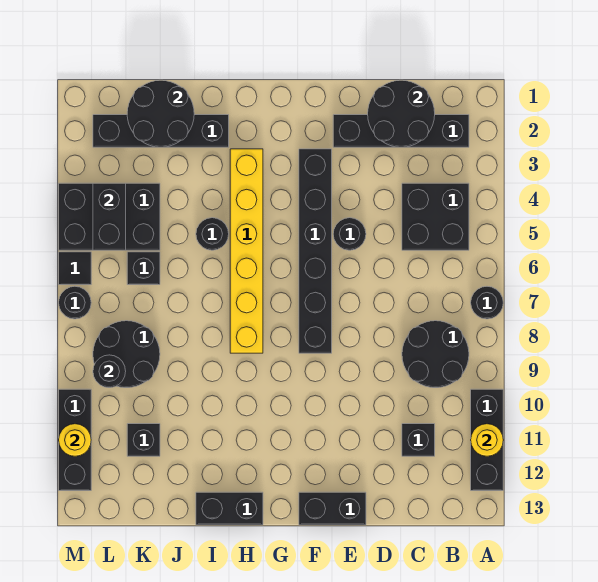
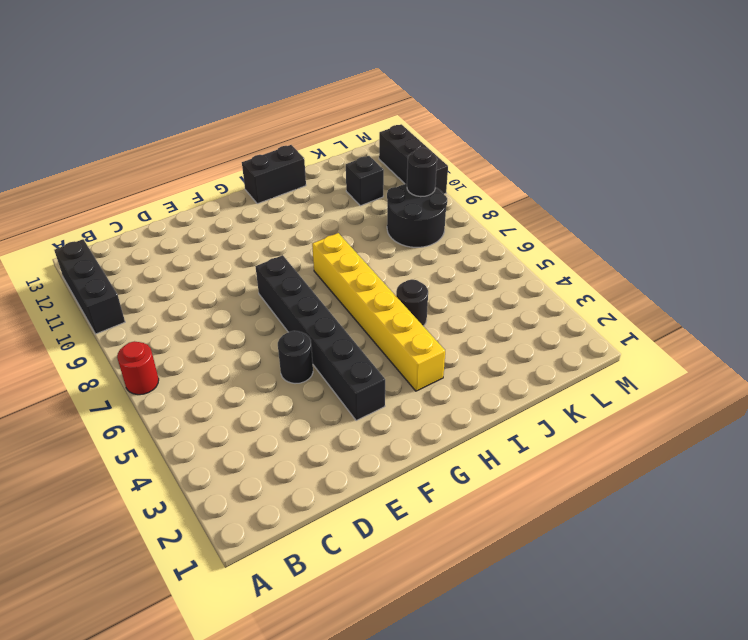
red 1x1 round brick [117,341,159,395] -> black 1x1 round brick [471,286,503,319]
none -> black 1x4 brick [333,115,469,147]
none -> black 2x2 brick [402,183,469,250]
none -> black 2x2 round brick [402,321,469,388]

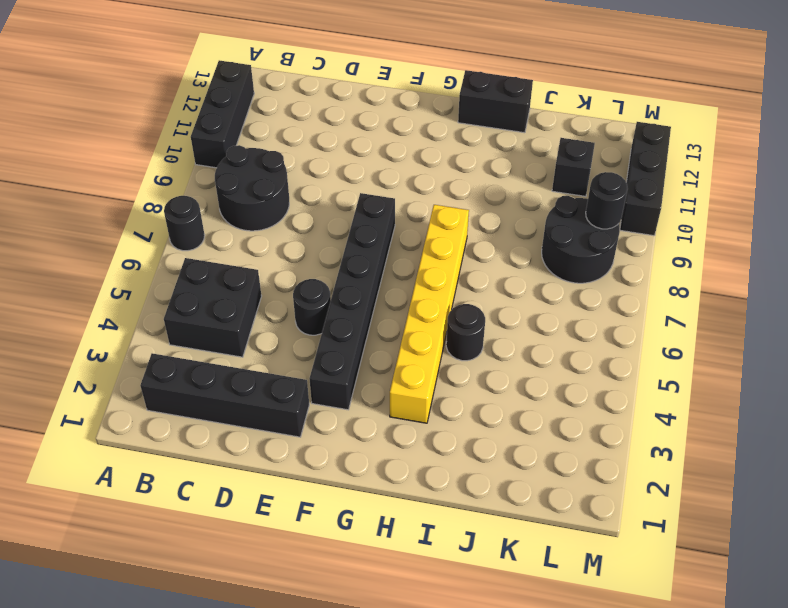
none -> black 1x1 brick [402,424,435,456]
none -> black 1x2 brick [299,492,366,525]
none -> black 1x4 brick [93,115,229,147]

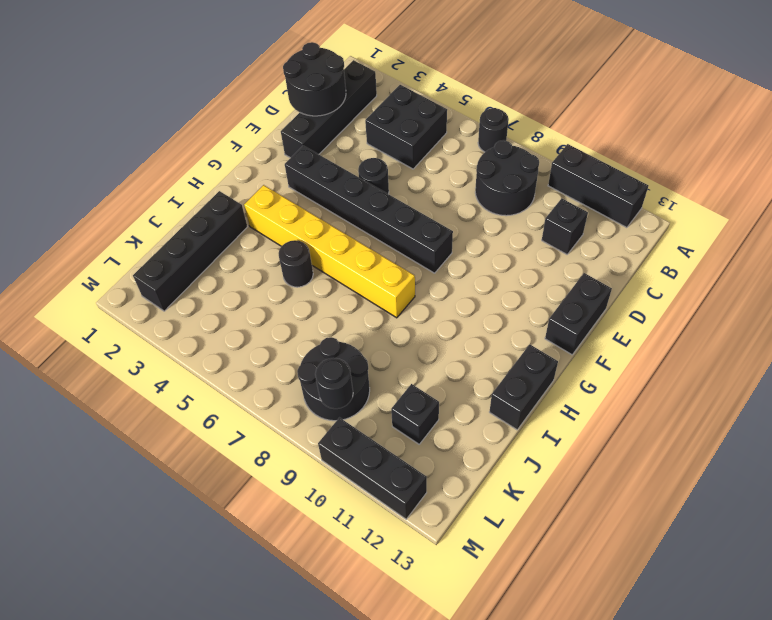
none -> black 2x3 brick [59,183,160,250]
none -> black 1x1 brick [127,252,160,285]
none -> black 1x1 tile [59,252,91,285]

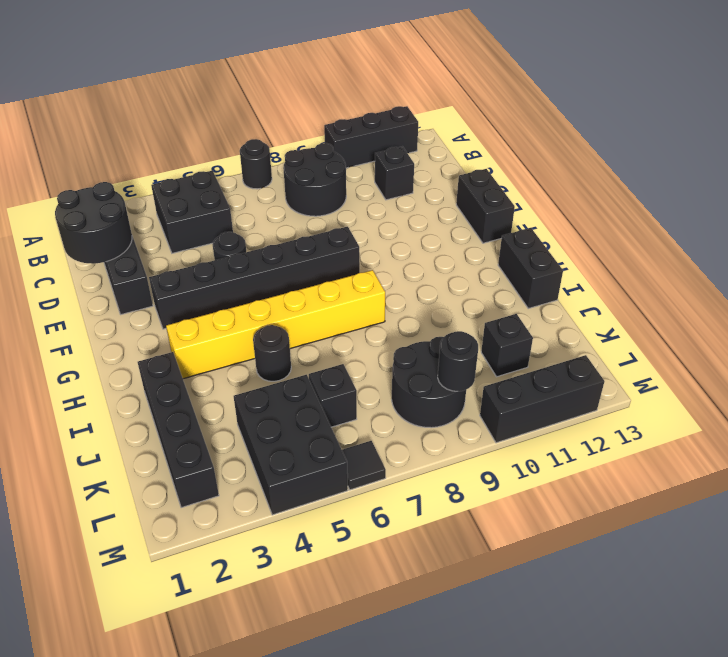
none -> black 1x1 round brick [59,286,91,319]
none -> yellow 1x1 round brick [471,424,503,456]
none -> black 2x2 round brick [127,80,194,147]

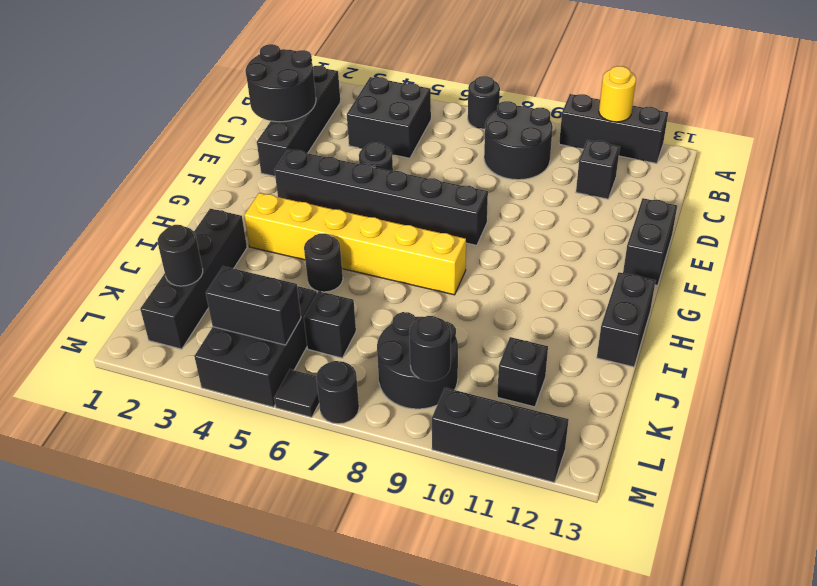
black 1x1 round brick [158,225,203,286] -> black 2x2 round brick [127,80,194,147]
none -> yellow 1x1 round brick [59,424,91,456]

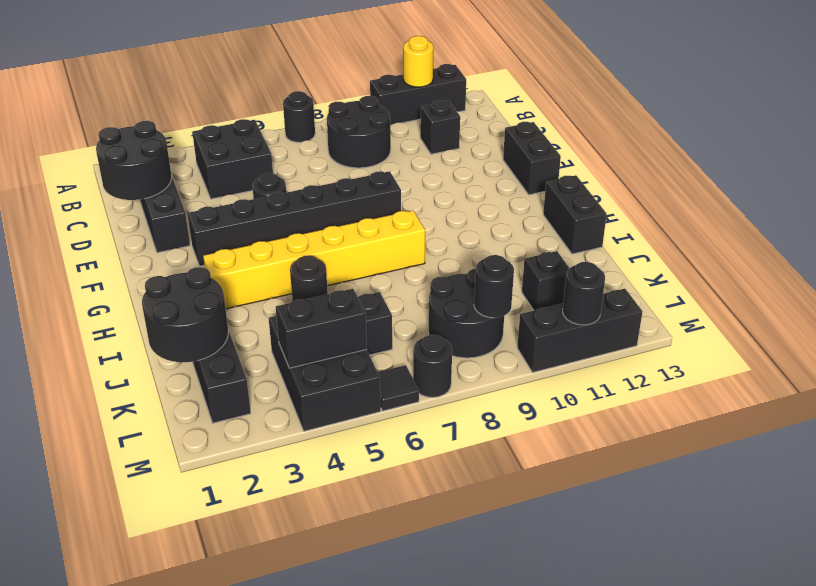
black 1x1 round brick [563,262,605,325] -> yellow 1x1 round brick [59,424,91,456]

